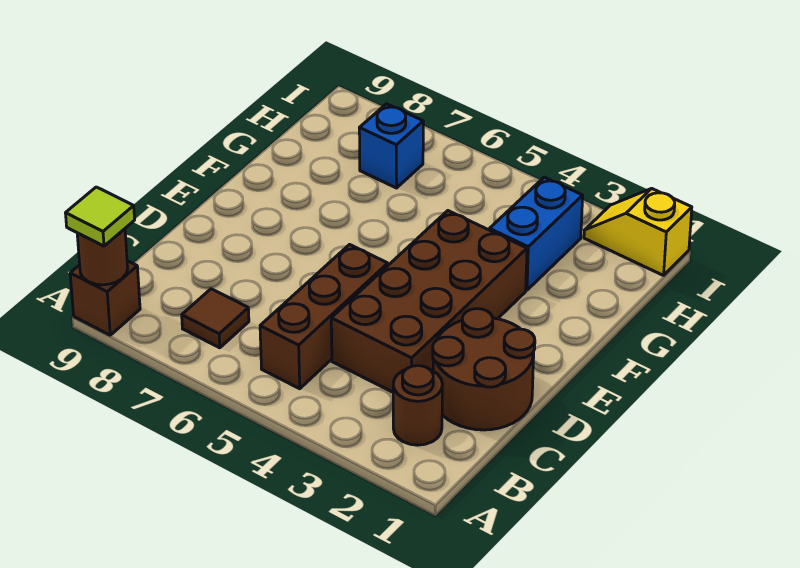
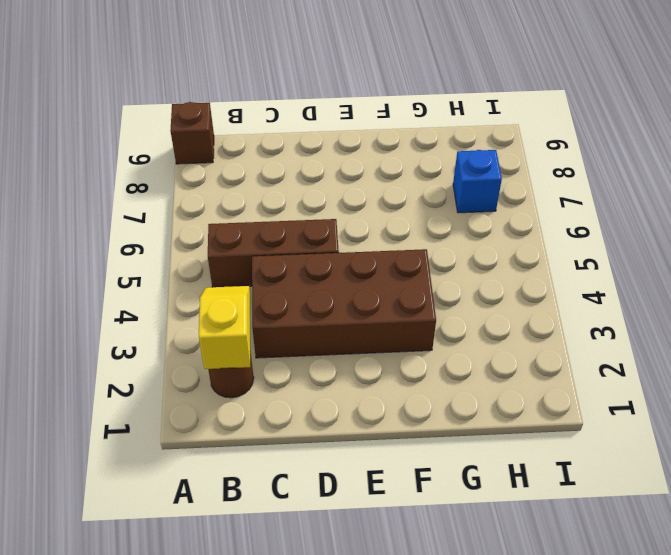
yellow 1x2 slope [199,286,250,369] -> yellow 1x2 slope moved to [584,189,692,275]
none -> brown 1x1 tile [182,289,249,348]
none -> brown 2x2 round brick [433,309,535,430]

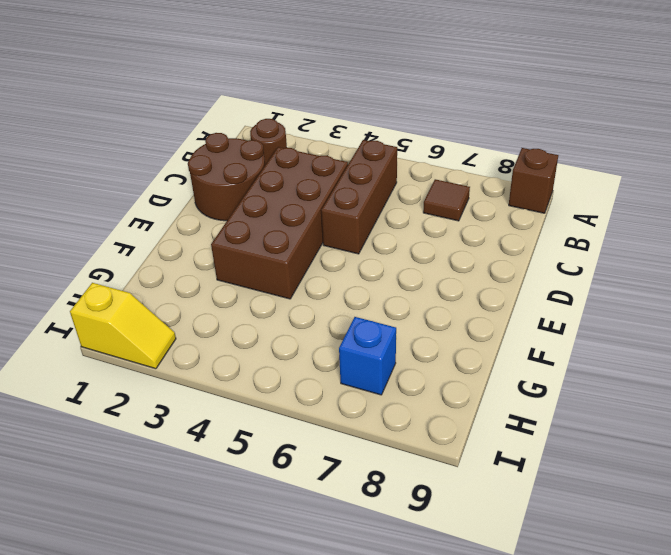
none -> blue 1x2 brick [489,177,583,290]
none -> brown 1x1 round brick [77,229,128,285]

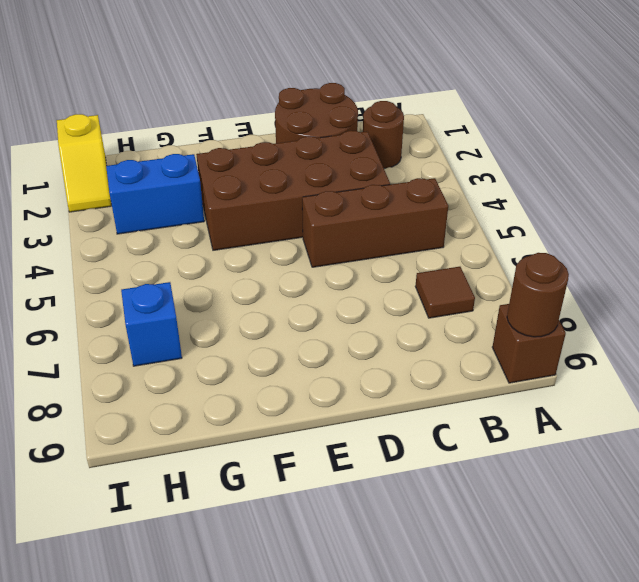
none -> lime 1x1 tile [66,187,135,246]

